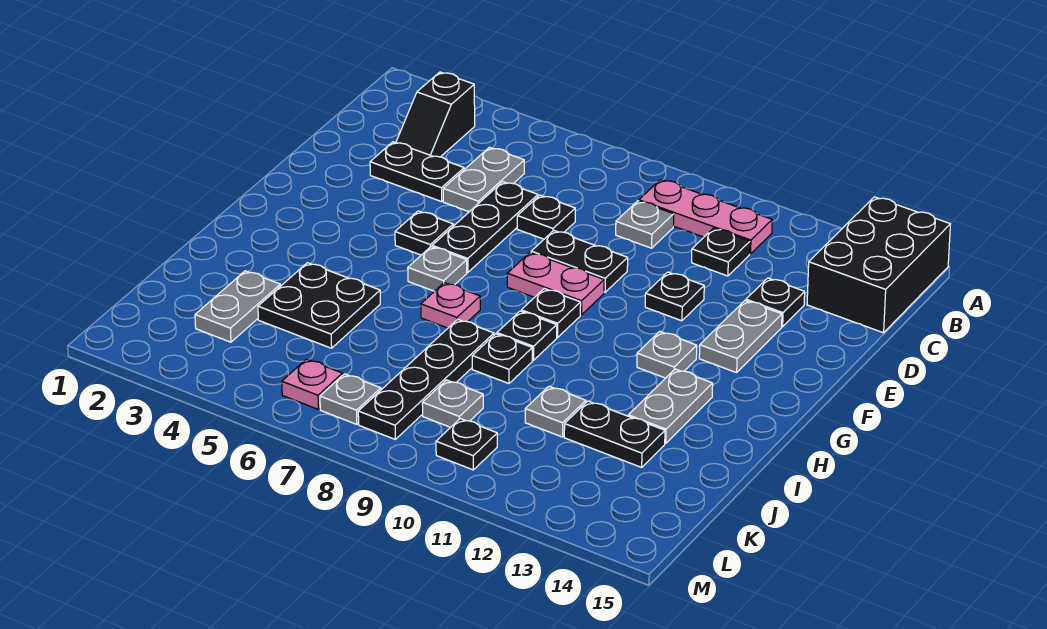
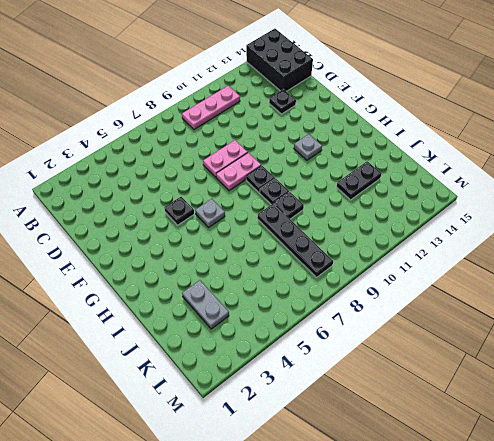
pink 1x2 plate [203,140,248,177] -> black 1x2 plate [531,231,628,292]
none -> black 1x2 slope [396,72,475,157]
none -> grey 1x2 plate [443,147,524,212]
none -> grey 1x1 plate [616,201,674,248]
none -> black 1x1 plate [692,228,750,276]

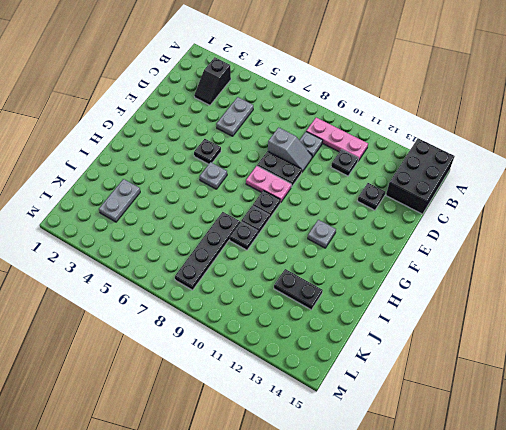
grey 1x2 slope [268,127,312,172] -> none
none -> black 1x2 plate [370,142,464,202]
none -> black 1x3 plate [432,182,538,272]
none -> black 1x1 plate [517,195,575,239]
none -> black 1x1 plate [645,272,704,321]

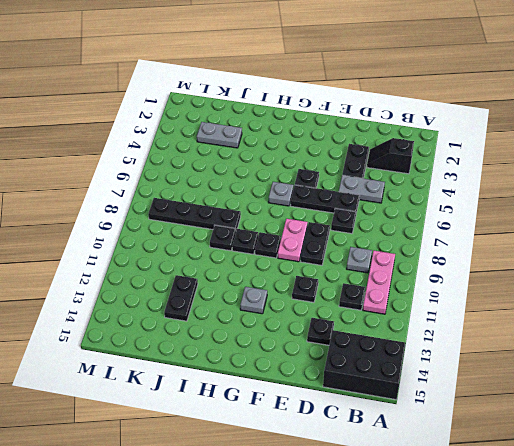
none -> grey 1x2 plate [699,301,782,373]
none -> pink 1x1 plate [421,283,480,328]
none -> grey 1x2 plate [628,369,713,443]
none -> black 2x2 plate [258,263,380,348]

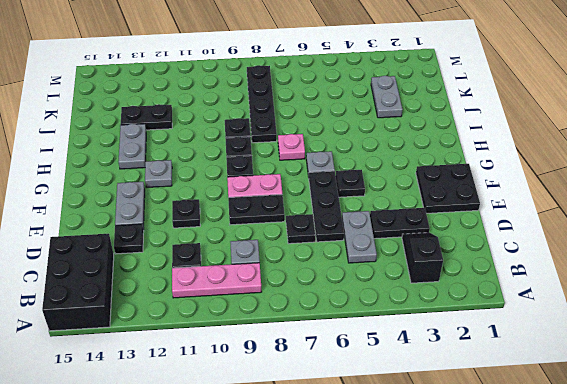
black 2x2 plate [416,164,480,213] -> black 2x2 plate moved to [258,263,380,348]
none -> grey 1x1 plate [525,386,586,437]
none -> grey 1x1 plate [422,380,483,427]
none -> pink 1x1 plate [282,359,343,409]
none -> grey 1x1 plate [320,374,381,424]

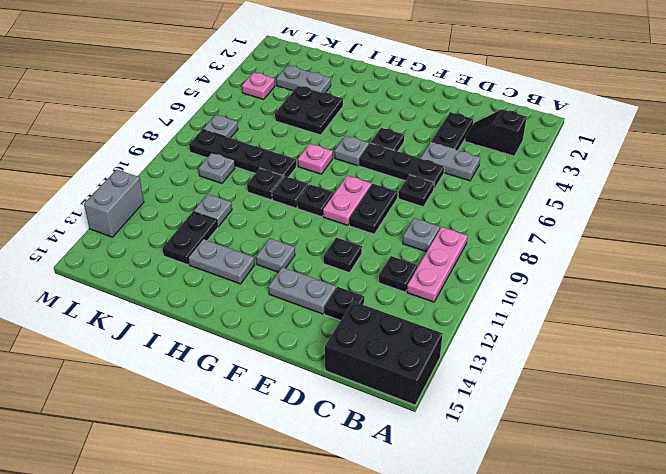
pink 1x1 plate [242,72,275,99] -> pink 1x1 plate moved to [282,359,343,409]
grey 1x2 brick [84,169,144,237] -> none
none -> black 1x1 plate [436,419,497,470]

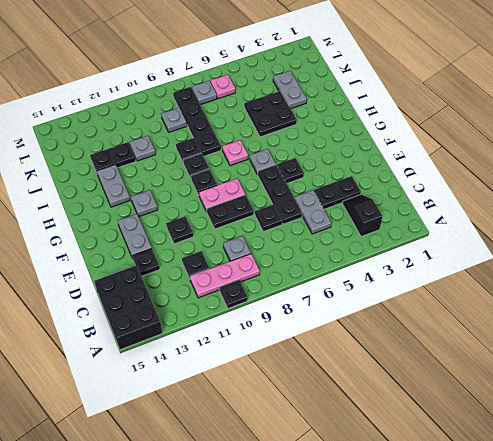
black 1x1 plate [219,280,248,309] -> black 1x1 plate moved to [436,419,497,470]

